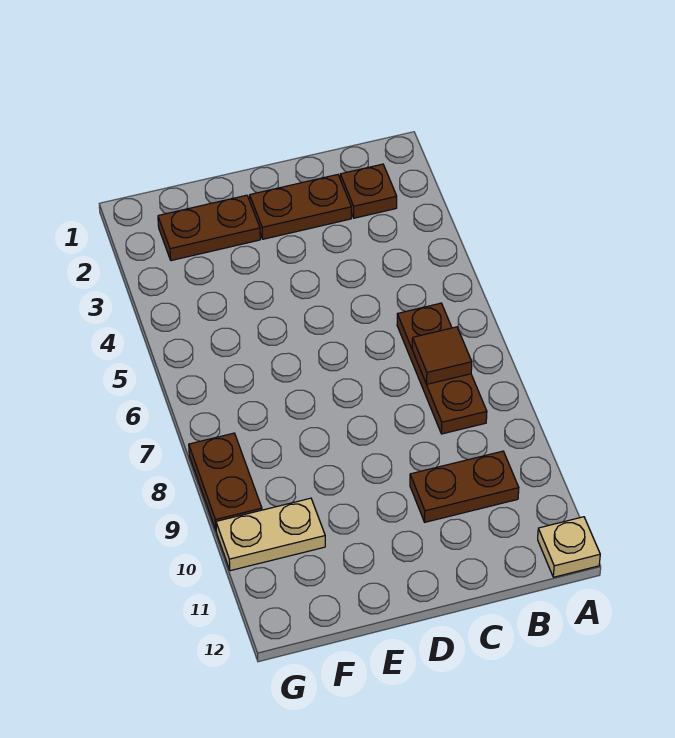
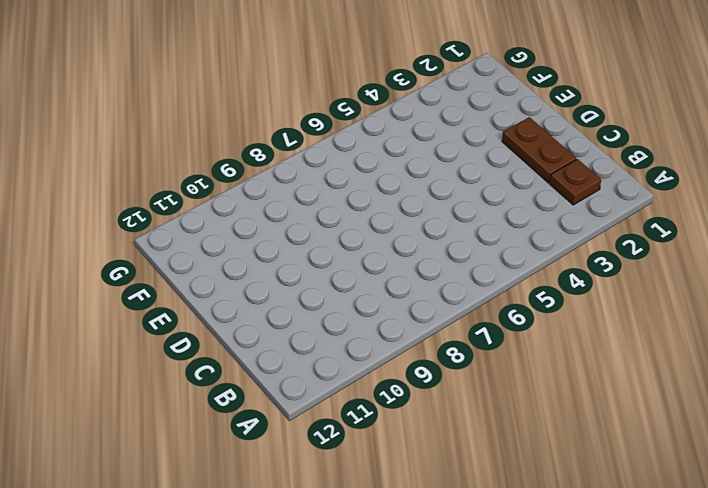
none -> tan 1x1 plate [538,517,600,577]
none -> brown 1x3 plate [397,303,487,434]

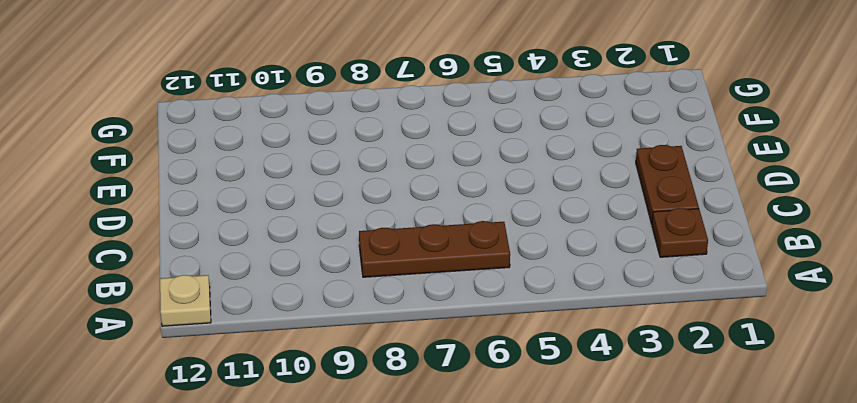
none -> brown 1x2 plate [410,451,519,522]
none -> brown 1x2 plate [158,195,260,261]

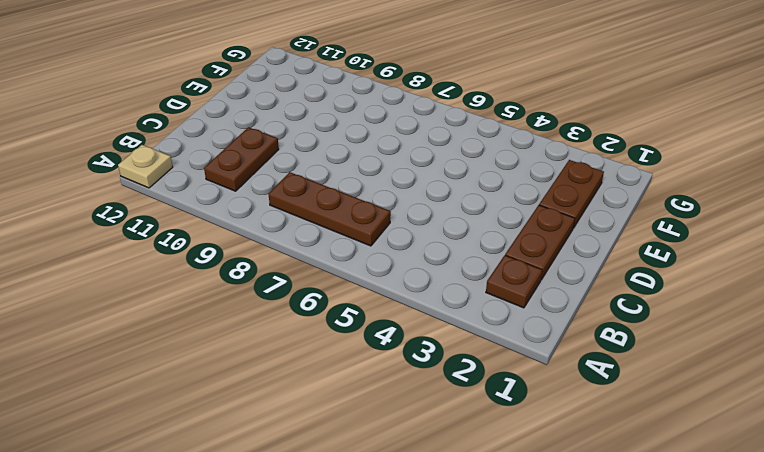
none -> tan 1x2 plate [216,498,325,571]
none -> brown 1x2 plate [189,433,262,530]

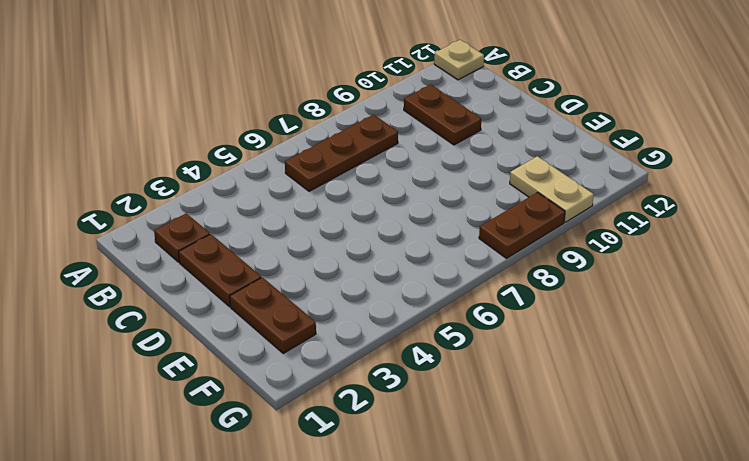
none -> brown 1x1 tile [412,327,472,384]

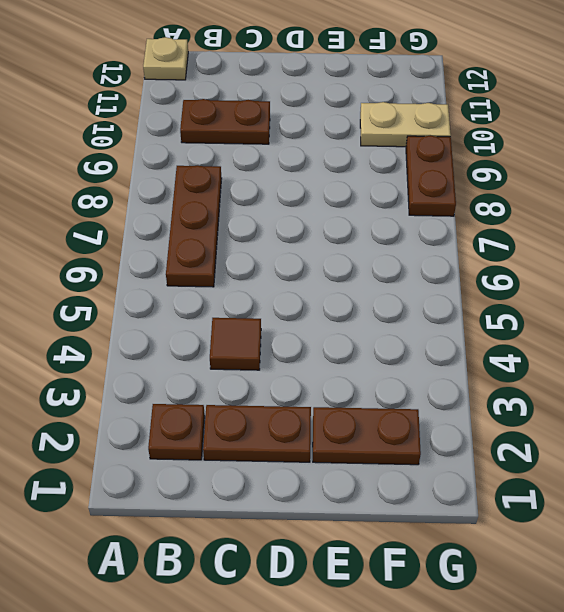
brown 1x1 tile [210,318,261,370] -> brown 1x1 tile moved to [412,327,472,384]

